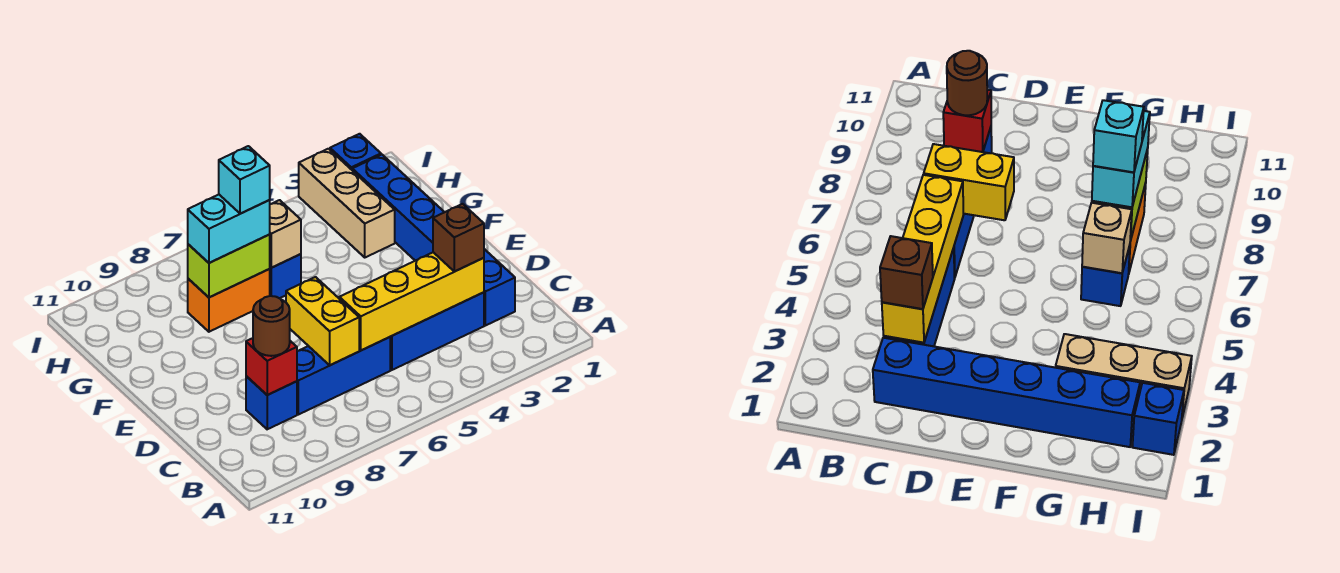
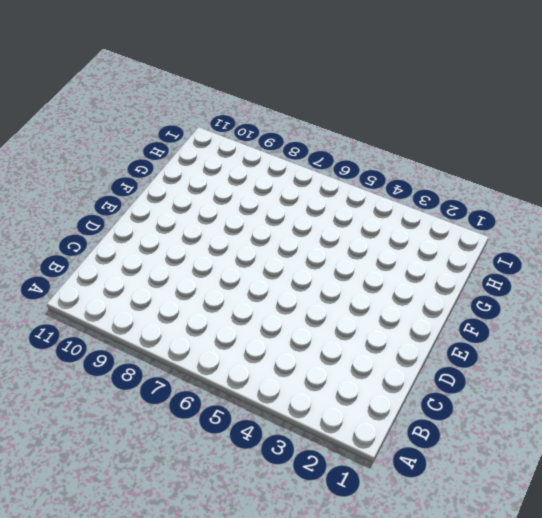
none -> blue 1x6 brick [352,155,515,326]
none -> blue 1x3 brick [390,292,484,370]
none -> blue 1x3 brick [297,337,390,415]

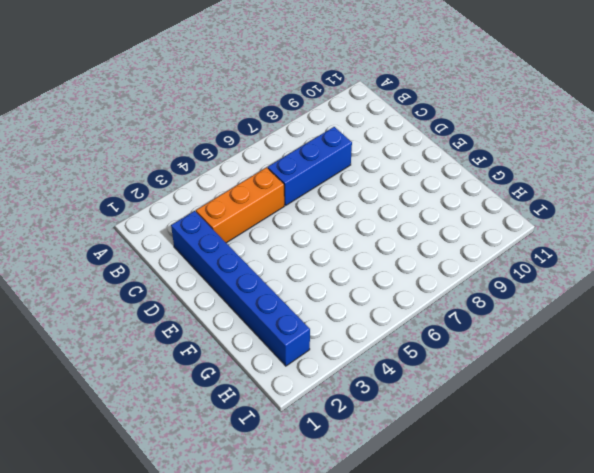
orange 1x3 brick [196,168,284,243] -> blue 1x3 brick [390,292,484,370]
none -> blue 1x1 brick [246,376,297,429]
none -> tan 1x3 brick [299,149,395,257]
none -> blue 1x1 brick [270,254,301,298]

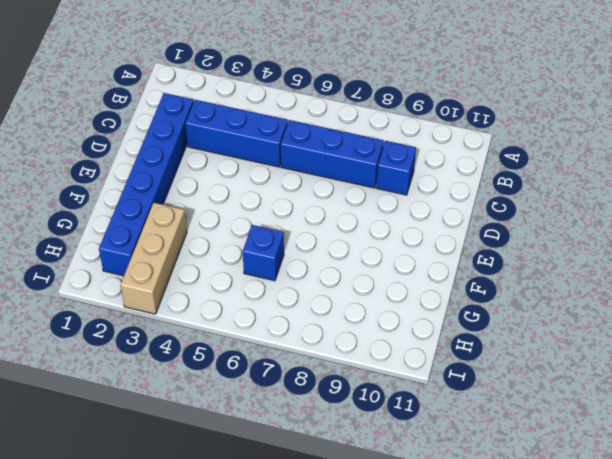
none -> orange 1x2 brick [188,269,270,332]
none -> blue 1x1 brick [330,134,381,170]
none -> yellow 1x4 brick [339,252,484,350]

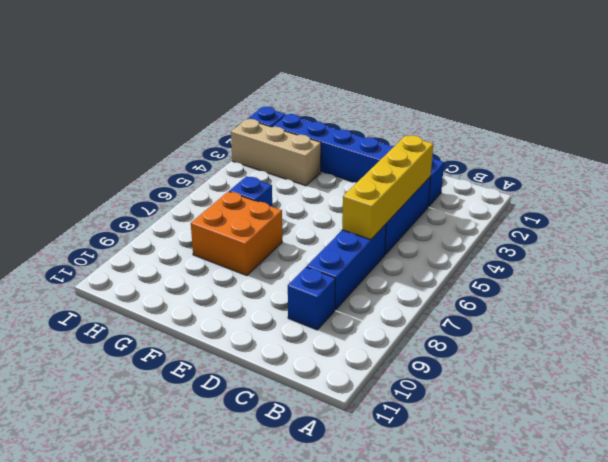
orange 2x2 brick [191,192,282,276] -> orange 1x2 brick [188,269,270,332]
none -> yellow 1x2 brick [286,277,359,365]
none -> red 1x1 brick [246,338,297,395]
none -> tan 1x1 brick [269,200,301,268]

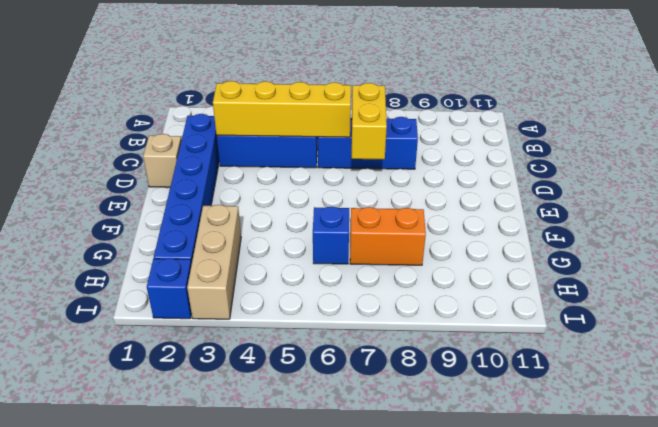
tan 1x1 brick [143,134,182,187] -> tan 1x1 brick moved to [269,200,301,268]
none -> blue 1x1 brick [246,376,297,429]
none -> red 1x1 brick [246,338,297,395]
none -> lime 1x2 brick [188,235,270,297]

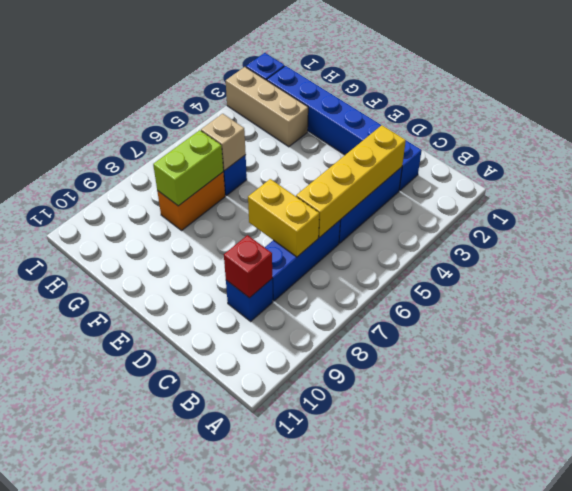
none -> brown 1x1 brick [433,204,484,272]
none -> brown 1x1 round brick [253,296,290,356]
none -> cyan 1x2 brick [188,195,270,263]

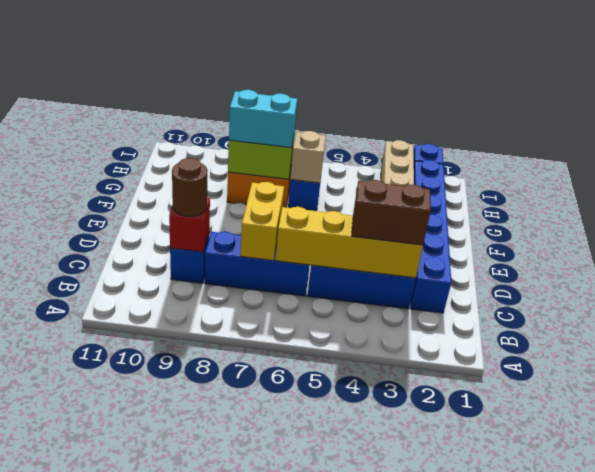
brown 1x2 brick [352,180,431,245] -> brown 1x1 brick [433,204,484,272]
none -> cyan 1x1 brick [219,146,270,214]

